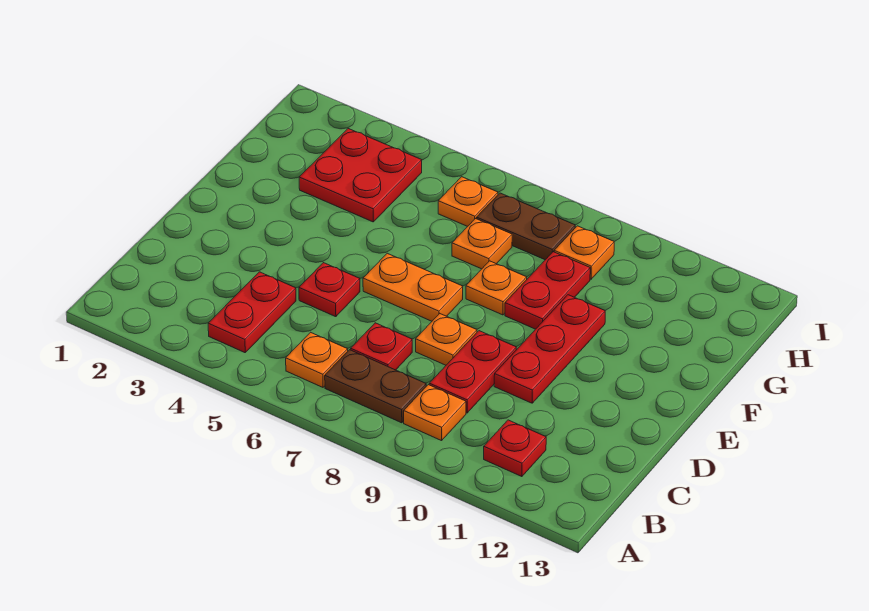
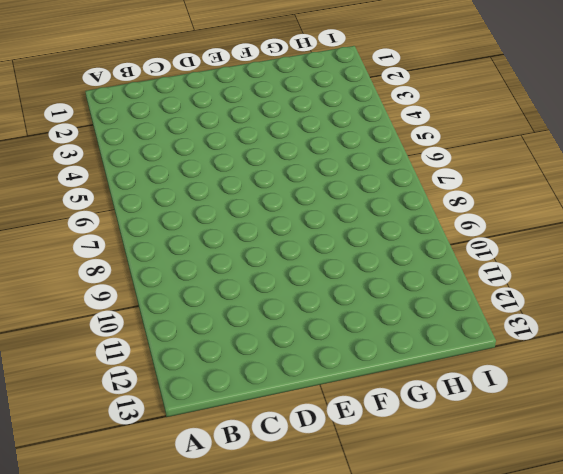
none -> red 1x2 plate [208,272,296,353]
none -> orange 1x1 plate [286,332,348,387]
none -> brown 1x2 plate [325,350,426,423]

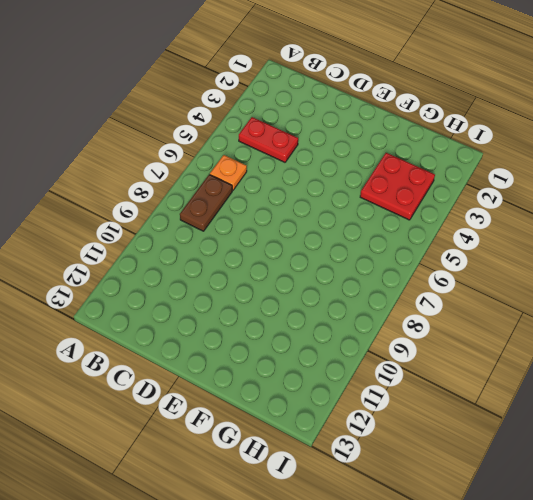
none -> orange 1x1 plate [404,385,466,441]
none -> red 1x1 plate [484,420,546,477]
none -> red 1x1 plate [351,323,412,370]

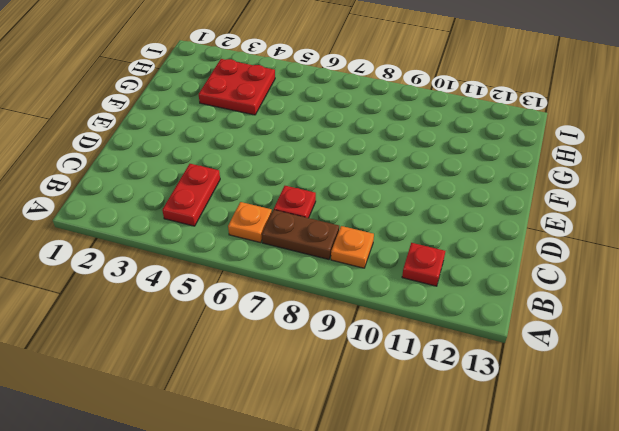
none -> red 1x2 plate [429,331,516,413]
none -> red 1x1 plate [299,263,360,317]
none -> orange 1x1 plate [416,314,477,365]

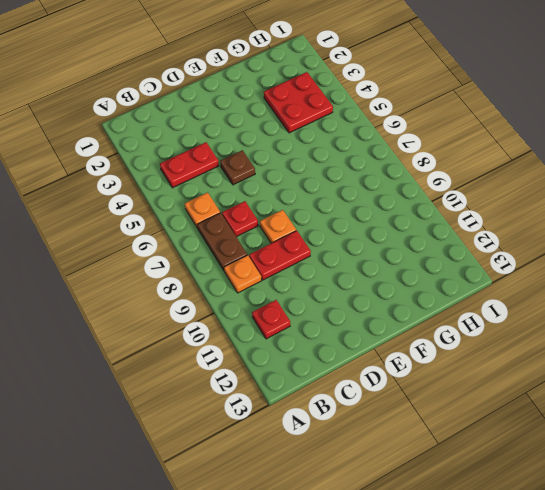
brown 1x1 plate [220,150,255,185] -> red 1x1 plate [299,263,360,317]
none -> red 1x3 plate [494,295,605,403]
none -> orange 1x2 plate [363,253,463,321]
none -> orange 1x1 plate [466,261,527,315]

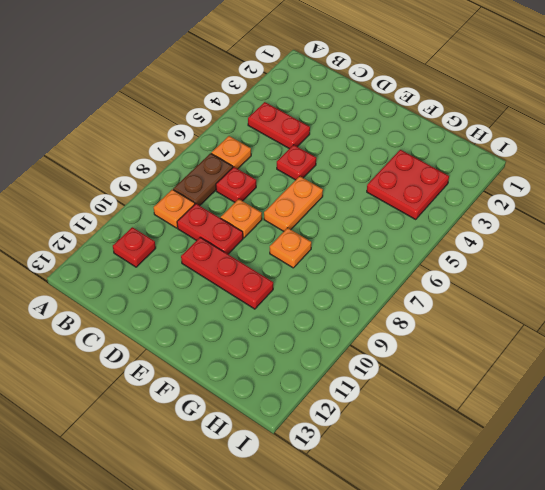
none -> red 1x2 plate [505,252,590,329]
none -> orange 1x1 plate [452,219,512,269]
none -> orange 1x1 plate [438,177,498,226]

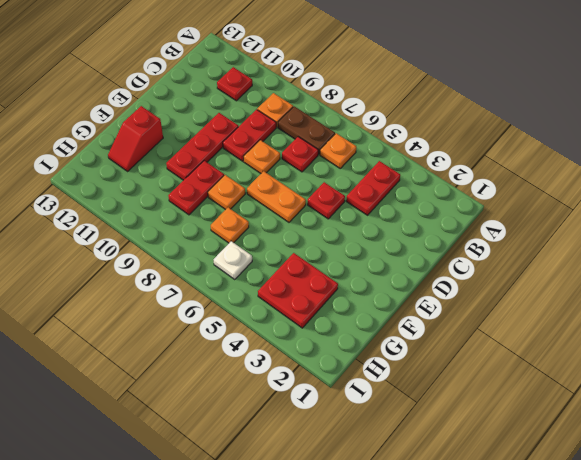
red 1x2 slope [108,106,163,171] -> none
white 1x1 plate [214,241,252,279] -> orange 1x1 plate [438,177,498,226]
none -> brown 1x2 plate [477,193,575,260]
none -> orange 1x1 plate [554,226,614,279]

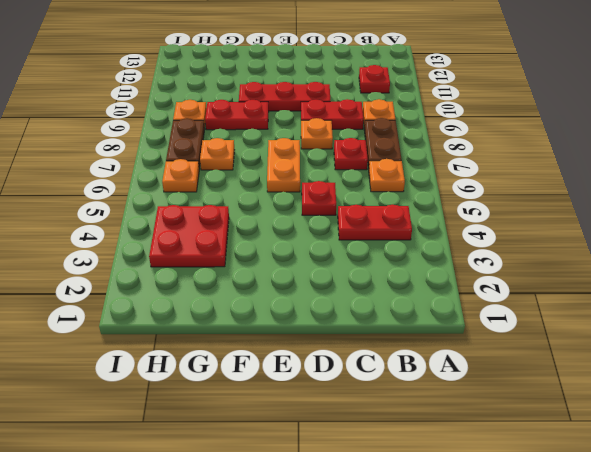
none -> orange 1x1 plate [466,261,527,315]

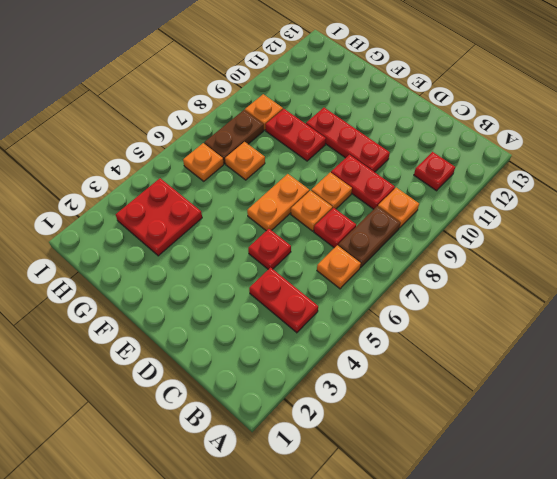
orange 1x1 plate [291,191,332,231] -> orange 1x1 plate moved to [466,261,527,315]

